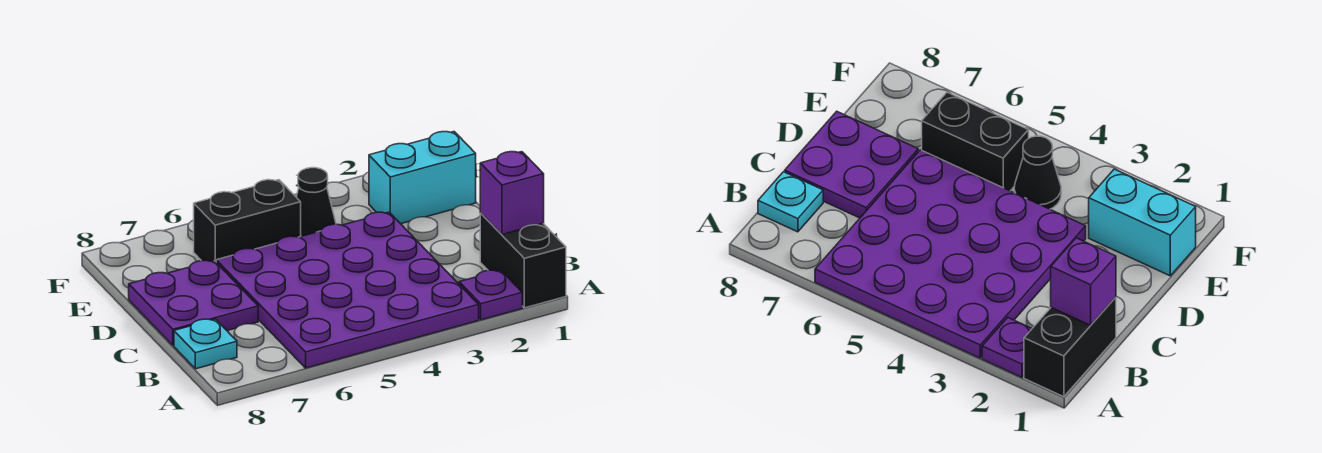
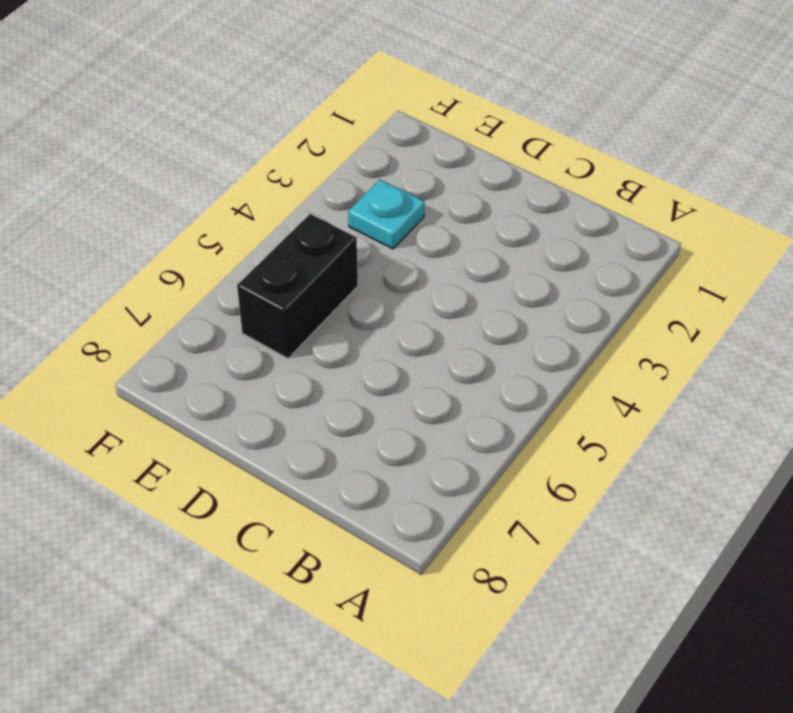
cyan 1x1 plate [348,180,424,249] -> cyan 1x1 plate moved to [174,319,237,369]
none -> black 1x2 brick [480,213,566,308]
none -> purple 1x1 plate [459,270,522,320]

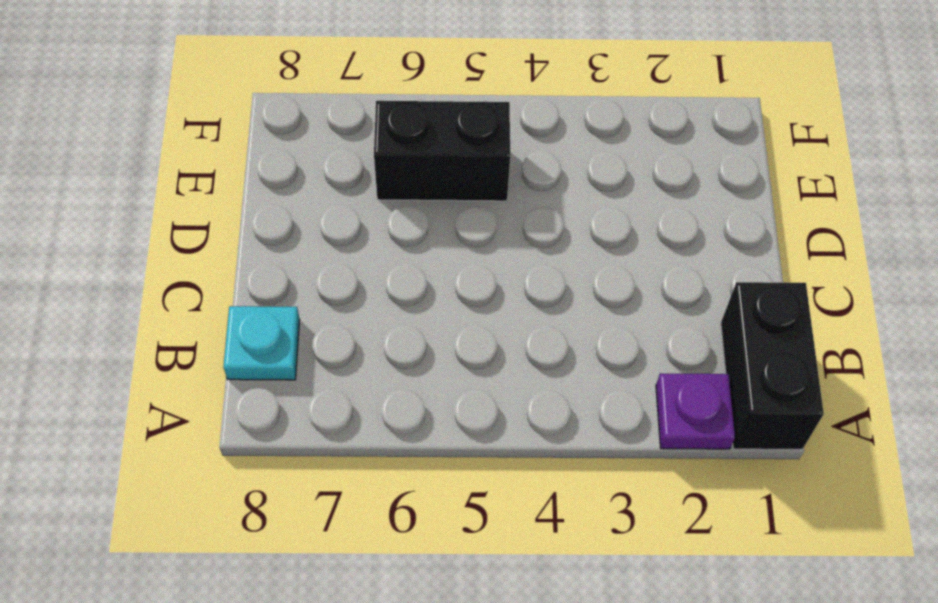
none -> purple 4x4 plate [216,212,479,368]
none -> purple 2x2 plate [129,261,258,345]

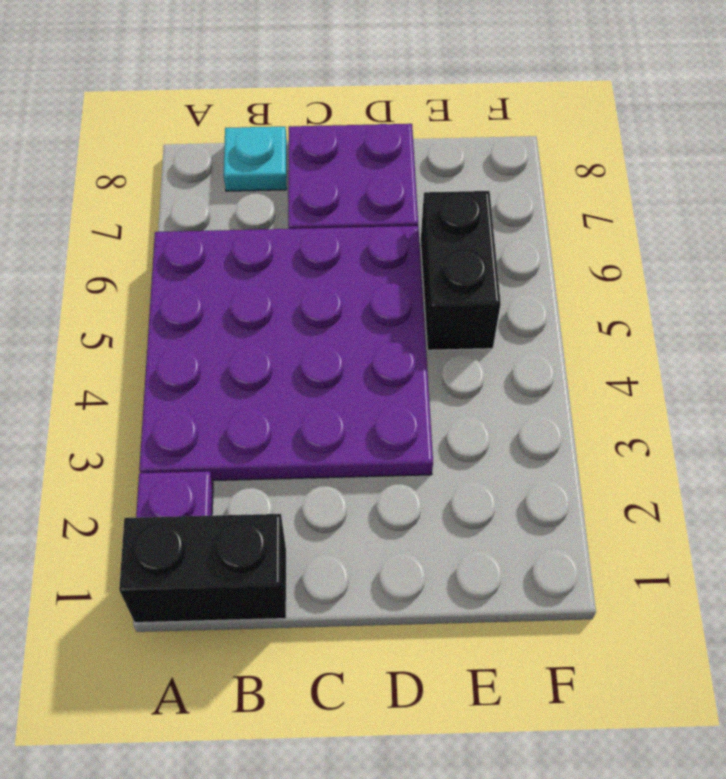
none -> cyan 1x2 brick [369,132,476,224]
none -> black 1x1 cone [296,168,336,236]

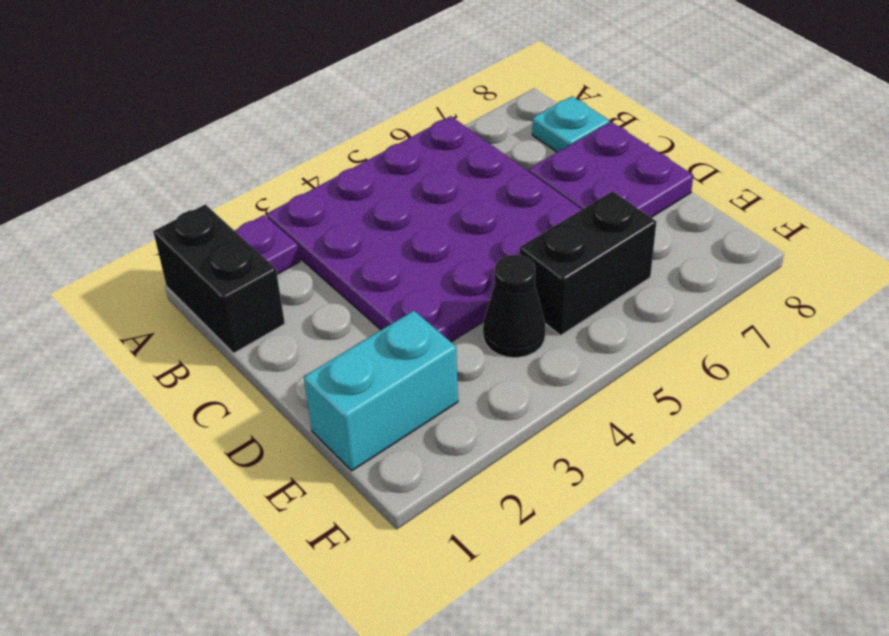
none -> purple 1x1 brick [480,152,544,234]

